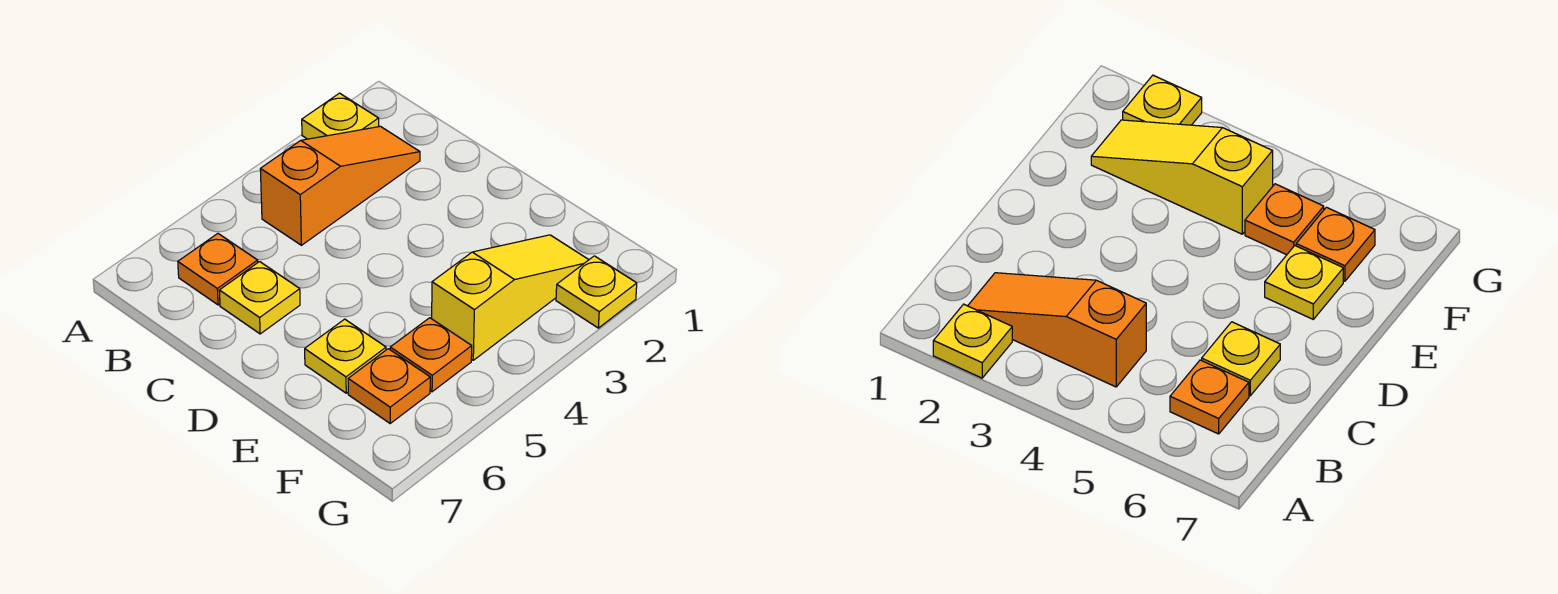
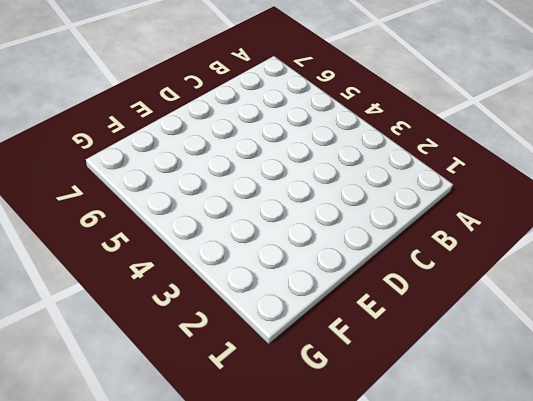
none -> yellow 1x1 plate [302,93,379,139]
none -> orange 1x3 slope [260,126,420,245]

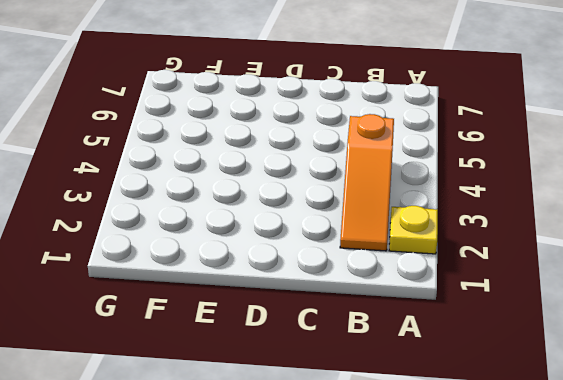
none -> orange 1x1 plate [178,234,258,305]
none -> yellow 1x1 plate [219,262,300,334]

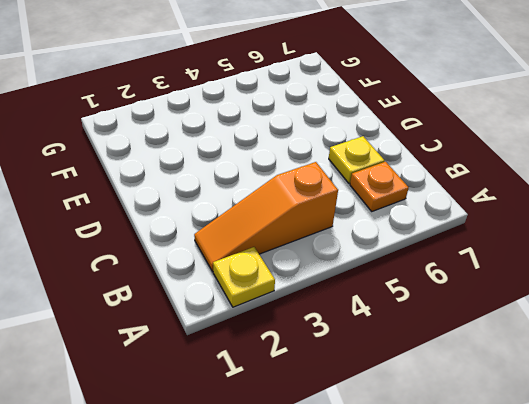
none -> yellow 1x1 plate [305,319,386,393]
none -> yellow 1x3 slope [432,235,589,360]

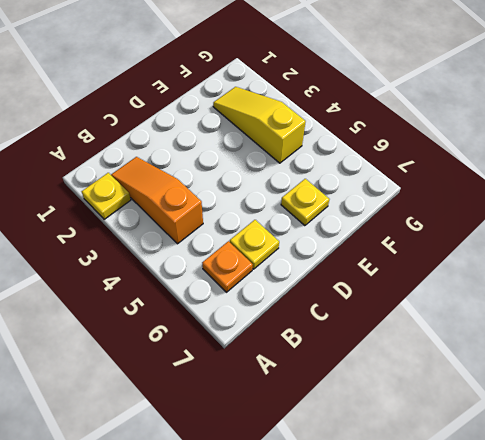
none -> orange 1x1 plate [390,318,472,392]
none -> orange 1x1 plate [348,349,430,423]

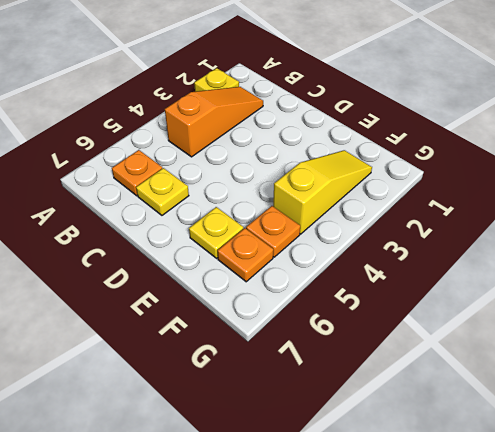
none -> yellow 1x1 plate [556,256,637,328]

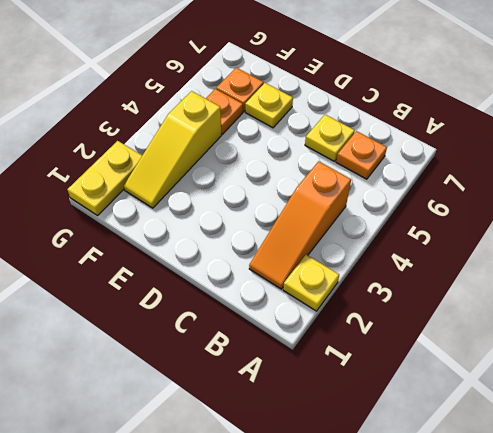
yellow 1x2 plate [67,141,142,215] -> yellow 1x1 plate [556,256,637,328]

